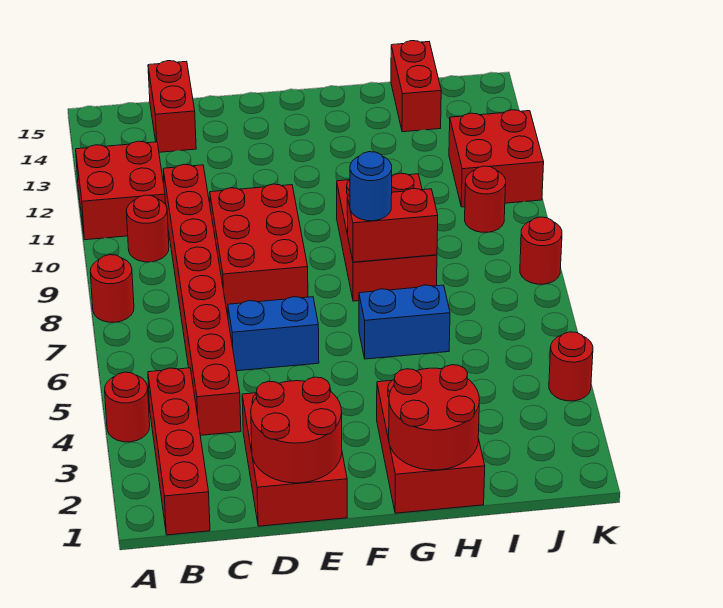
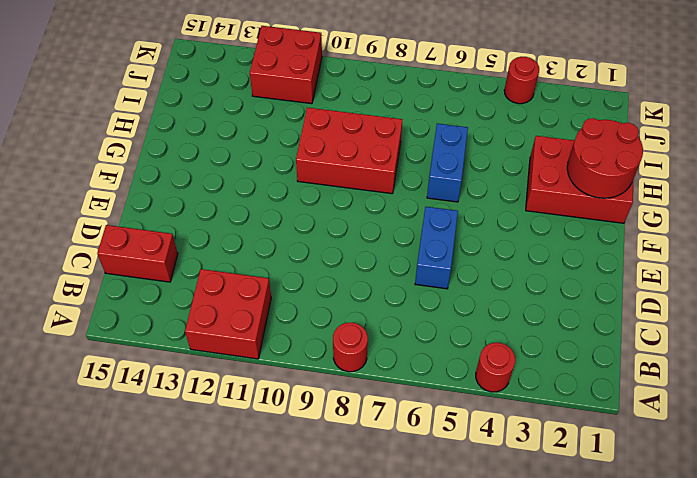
none -> red 1x4 brick [148,368,210,535]
none -> red 1x1 round brick [127,195,169,262]
none -> red 1x8 brick [163,164,241,435]

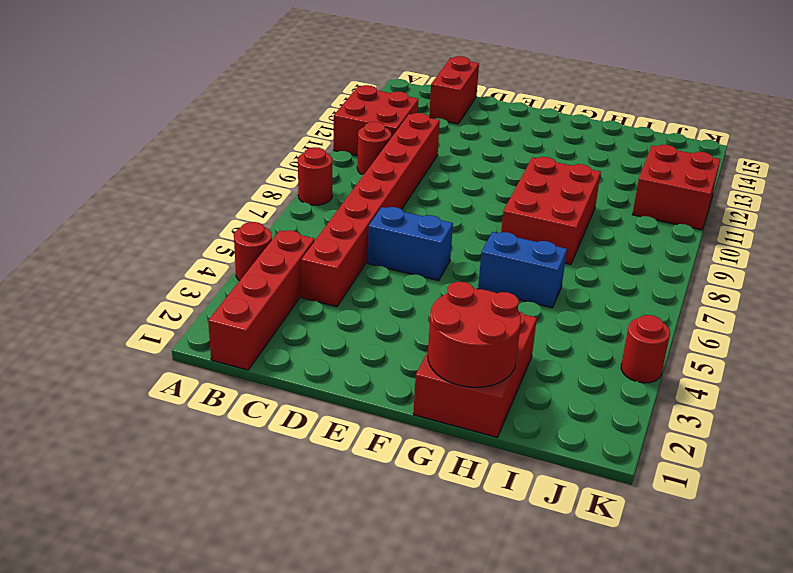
none -> red 2x3 brick [242,389,347,526]
none -> red 2x3 brick [210,184,308,312]
none -> red 1x2 brick [391,41,441,132]

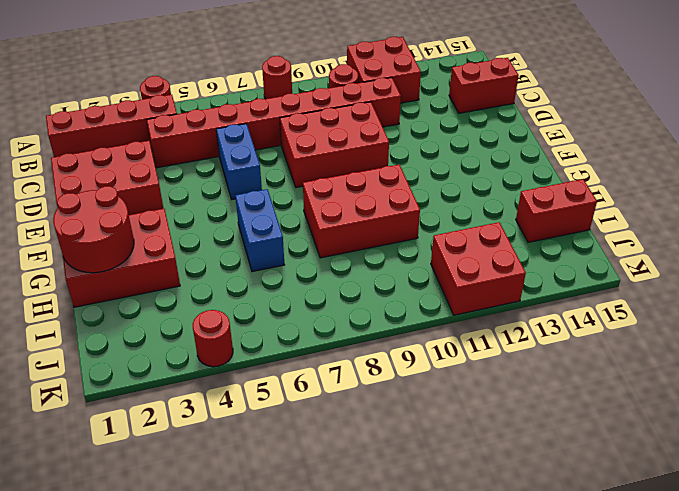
none -> red 1x1 round brick [465,166,506,232]
none -> red 1x1 round brick [520,217,562,284]
none -> red 2x2 round brick [251,377,342,483]

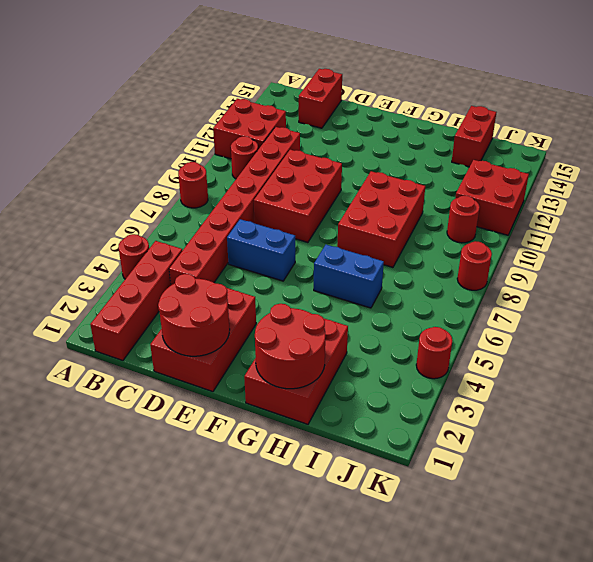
none -> red 1x2 brick [347,189,438,262]
none -> blue 1x1 round brick [350,152,392,221]

